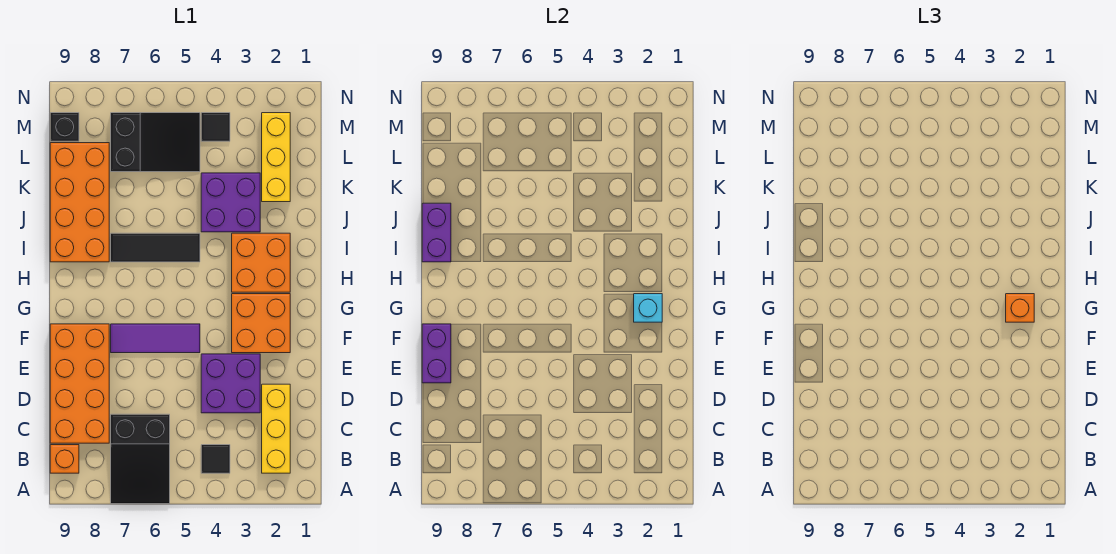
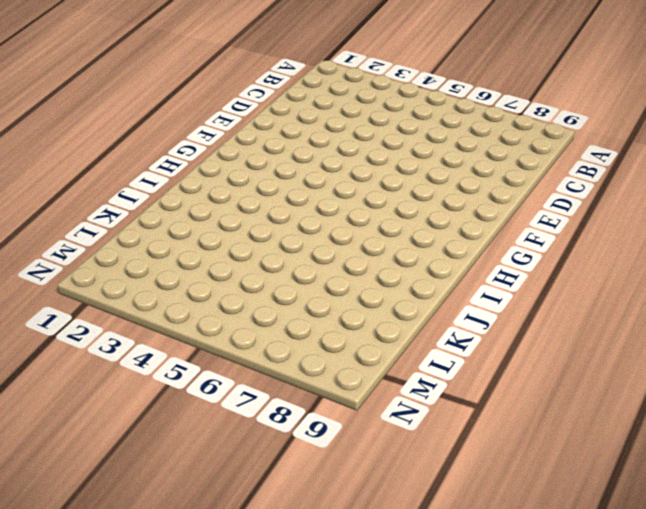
none -> black 2x3 slope [111,414,170,504]
none -> yellow 1x3 brick [262,384,290,473]
none -> black 1x1 tile [201,445,230,473]

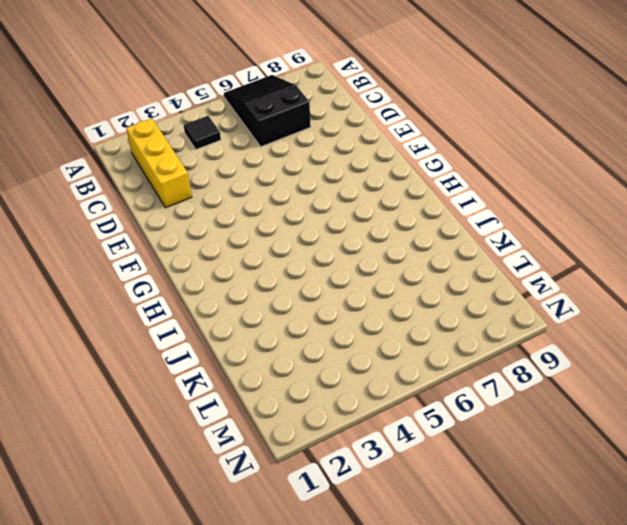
none -> orange 1x1 brick [50,445,79,473]
none -> orange 2x4 brick [50,324,109,443]
none -> purple 2x2 brick [201,354,260,413]

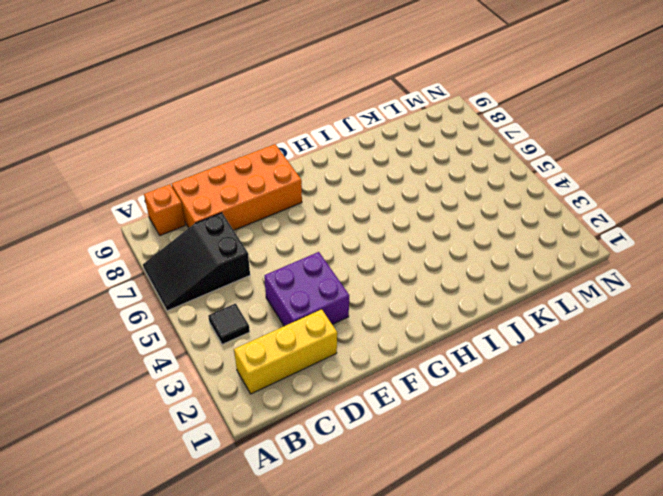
none -> orange 2x2 brick [232,294,290,353]
none -> purple 1x3 tile [111,324,200,353]
none -> orange 2x2 brick [232,233,290,292]

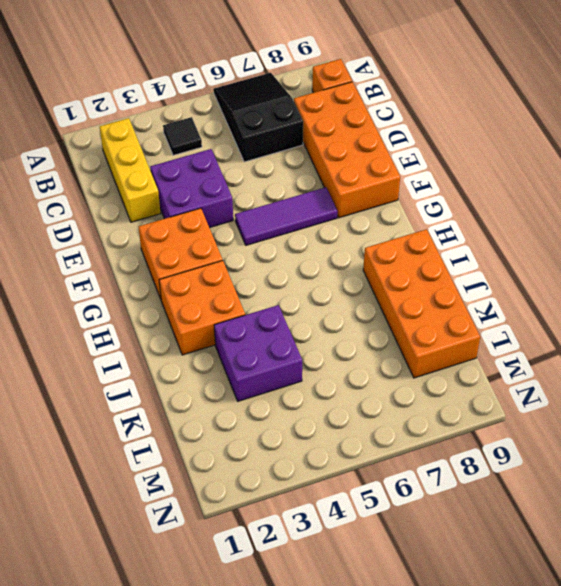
none -> black 1x3 tile [111,233,200,262]
none -> yellow 1x3 brick [262,113,290,202]
none -> black 2x3 slope [111,113,200,172]

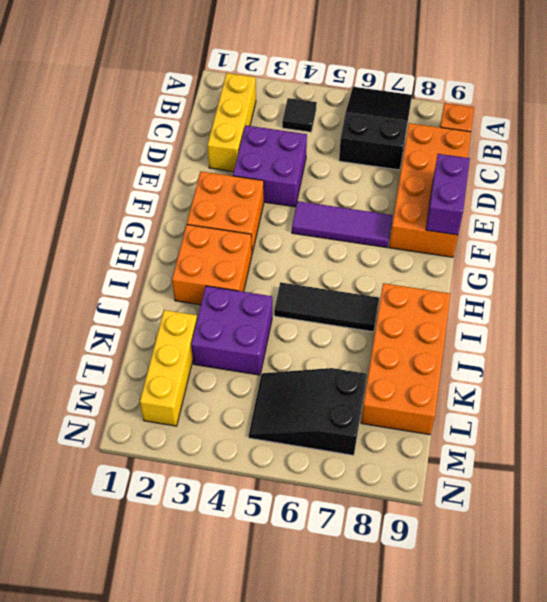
none -> black 1x1 tile [201,113,230,141]
none -> black 1x1 brick [50,113,79,141]
none -> cyan 1x1 brick [634,294,662,322]

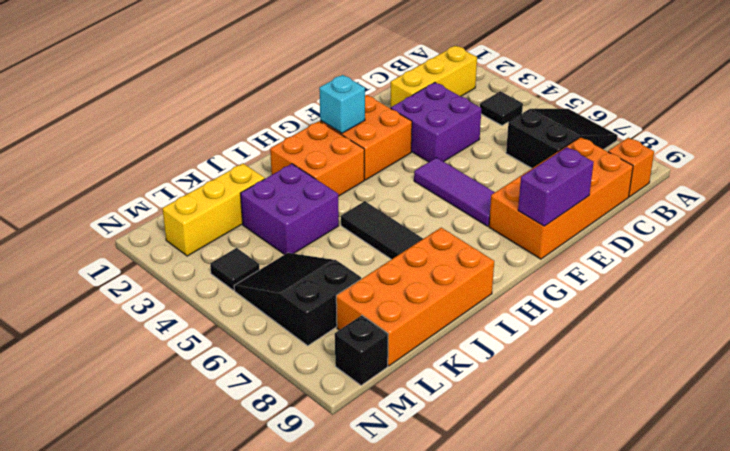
none -> purple 1x2 brick [422,203,451,262]
none -> orange 1x1 brick [1006,294,1034,322]

